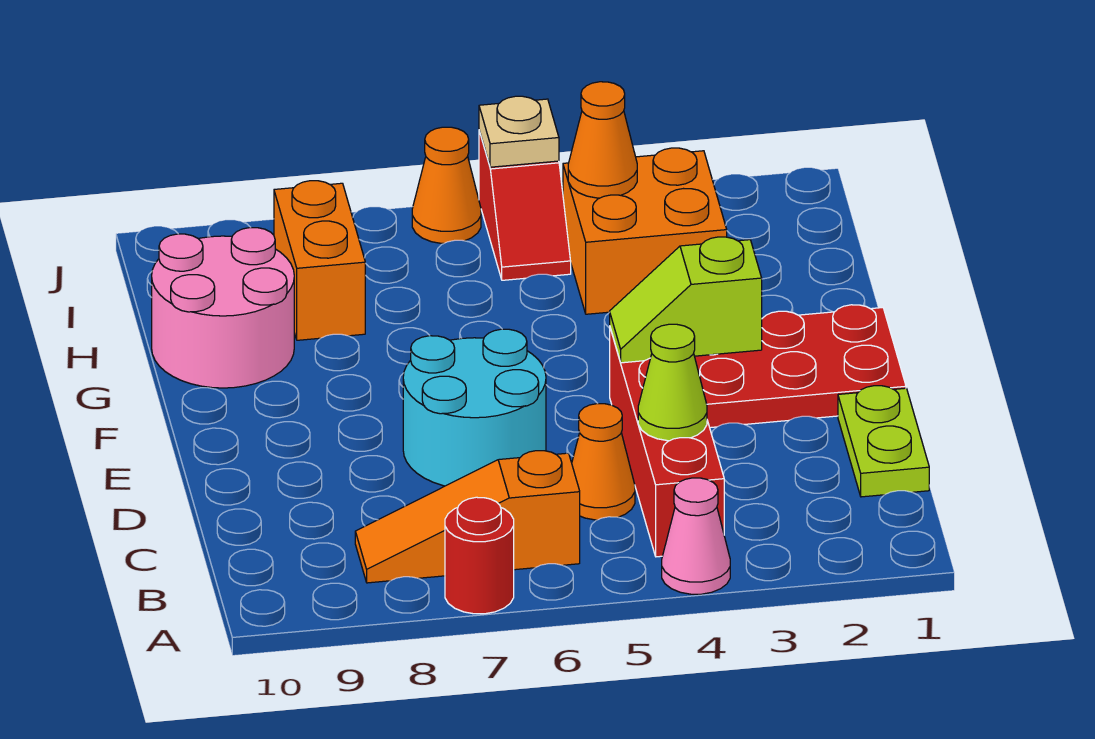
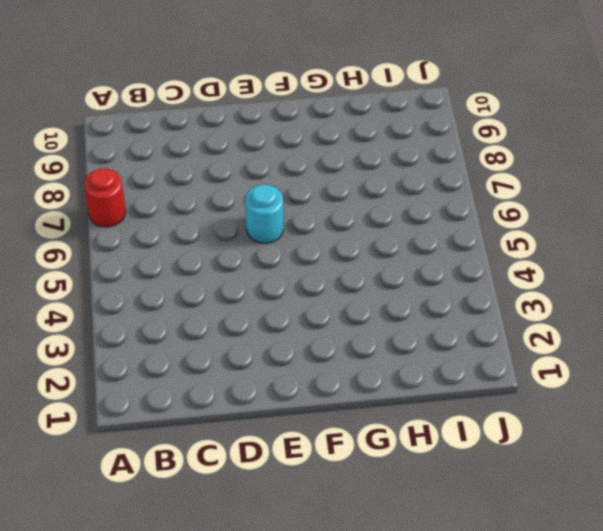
cyan 1x1 round brick [245,184,283,243] -> cyan 2x2 round brick [403,329,546,486]
none -> pink 1x1 cone [662,478,730,594]
none -> red 1x4 brick [610,328,724,557]
none -> orange 1x3 slope [355,451,580,583]

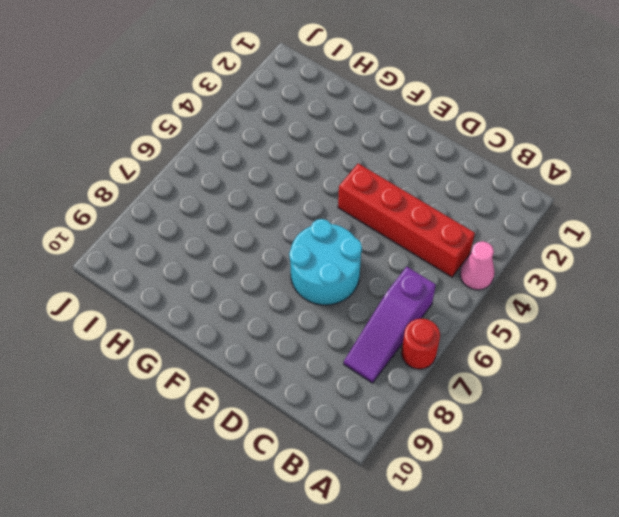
purple 1x3 slope [344,267,436,383] -> orange 1x3 slope [355,451,580,583]
none -> lime 1x2 plate [838,386,929,497]
none -> orange 1x1 cone [572,404,635,520]
none -> red 2x3 plate [695,305,906,428]

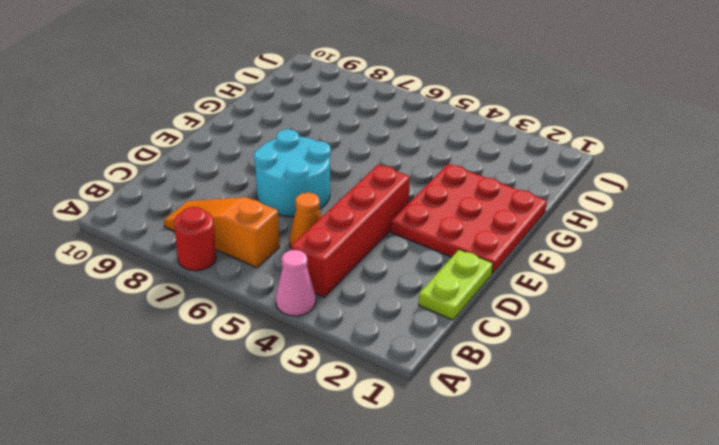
red 3x3 plate [391,164,547,274] -> red 2x3 plate [695,305,906,428]
none -> pink 2x2 round brick [152,228,294,388]
none -> orange 2x2 brick [563,148,727,314]
none -> orange 1x2 brick [274,181,365,340]

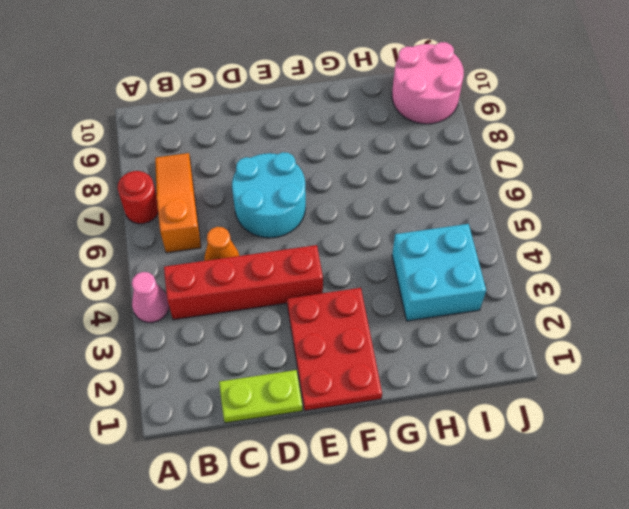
cyan 2x2 brick [392,224,486,321] -> orange 2x2 brick [563,148,727,314]
pink 2x2 round brick [392,42,464,124] -> pink 2x2 round brick moved to [152,228,294,388]
none -> orange 1x2 brick [274,181,365,340]
none -> red 1x2 slope [479,131,571,280]
none -> orange 1x1 cone [412,127,481,243]

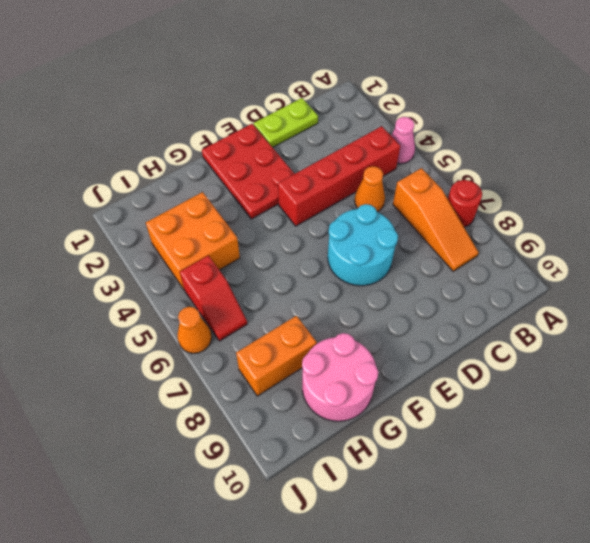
red 1x2 slope [180,255,247,341] -> red 1x2 slope turned to [479,131,571,280]
none -> lime 1x1 cone [638,324,707,441]
none -> lime 1x2 slope [610,237,762,363]
none -> orange 1x1 cone [568,82,637,198]

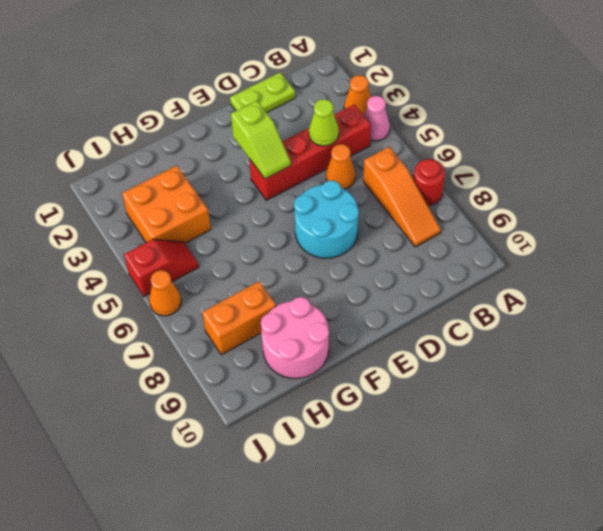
orange 1x1 cone [344,75,371,115] -> orange 1x1 cone moved to [568,82,637,198]
none -> red 2x3 plate [695,305,906,428]
none -> tan 1x1 plate [479,96,559,167]

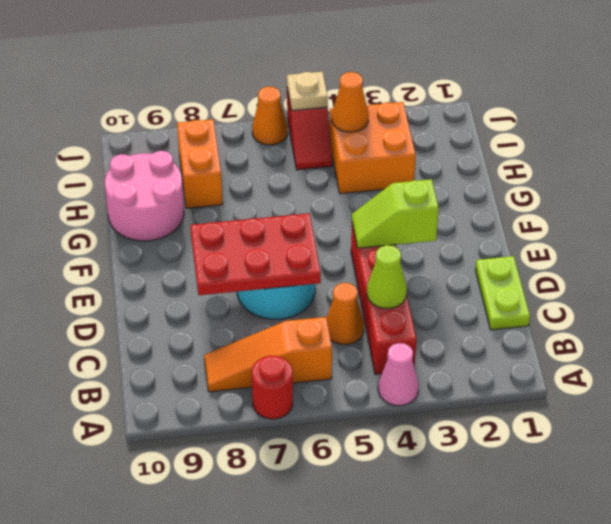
red 2x3 plate [190,213,321,295] -> red 2x3 plate moved to [695,305,906,428]

